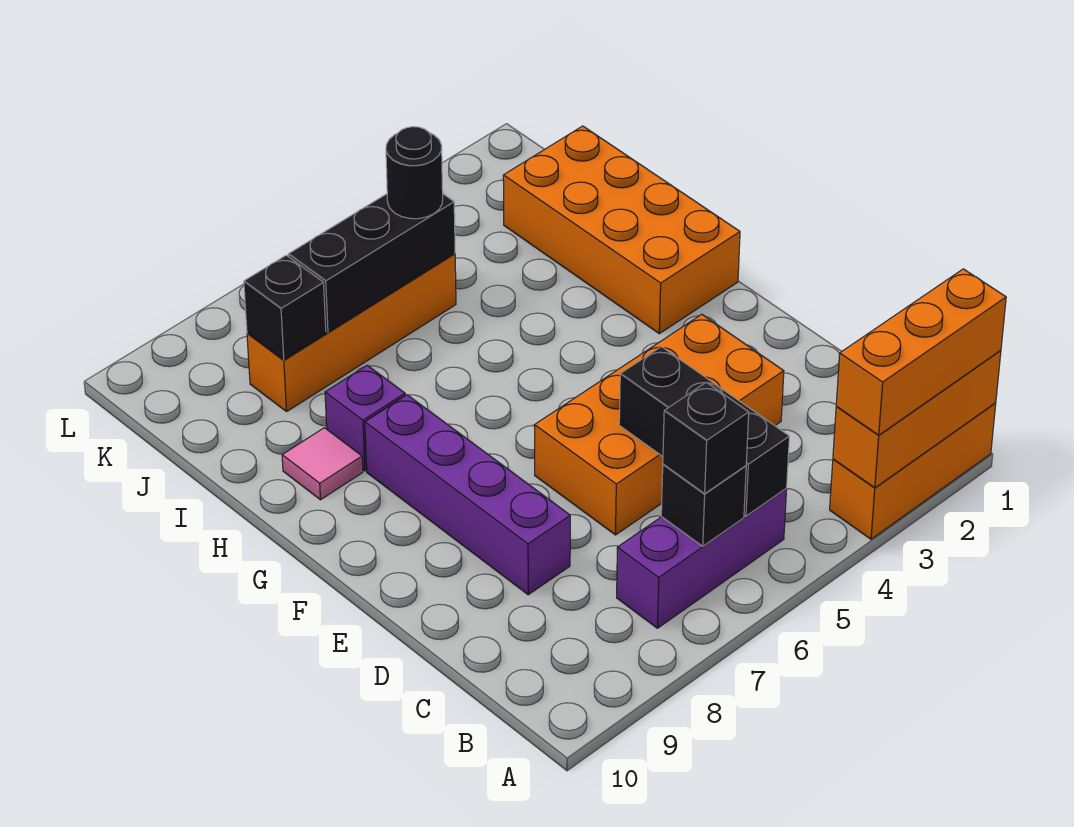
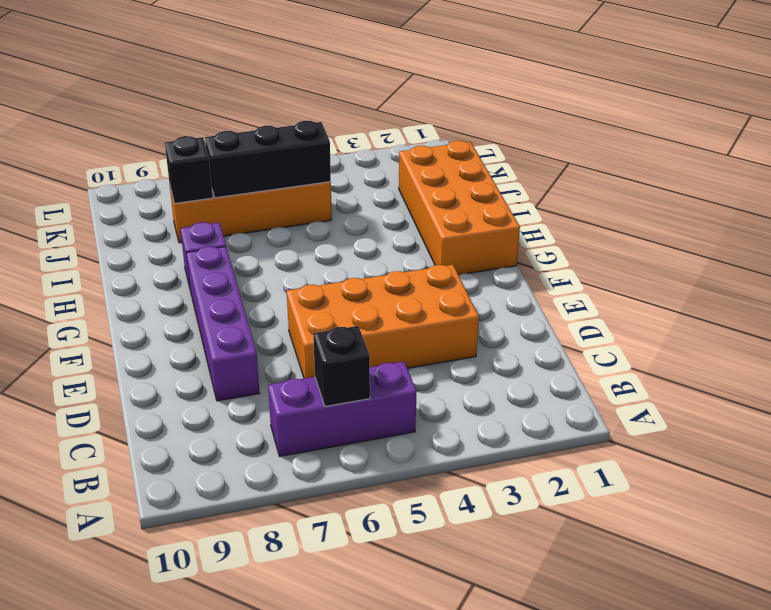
none -> orange 1x3 brick [830,403,996,539]
none -> pink 1x1 tile [282,428,363,500]
none -> orange 1x3 brick [833,351,1001,488]

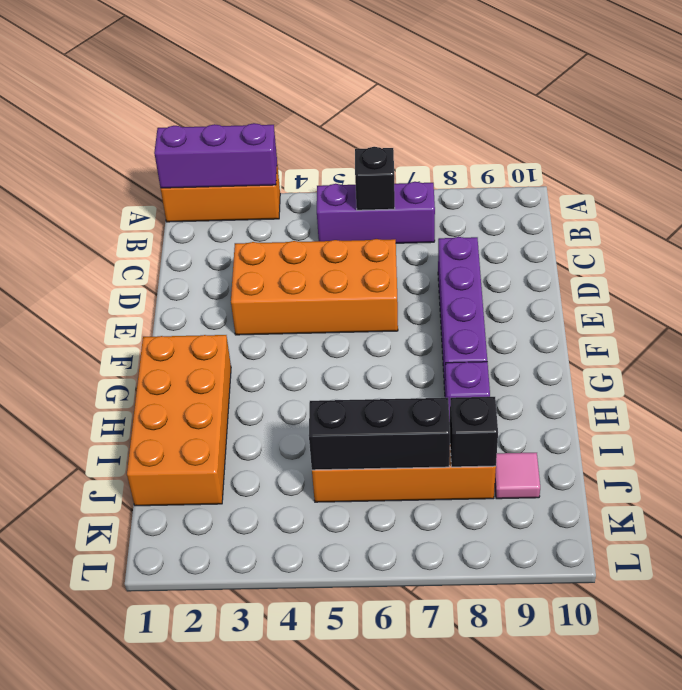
purple 1x3 brick [154,123,277,188] -> orange 1x3 brick [833,351,1001,488]
pink 1x1 tile [495,453,540,499] -> pink 1x1 tile moved to [282,428,363,500]
none -> black 1x3 brick [619,347,789,516]
none -> orange 1x3 brick [836,269,1006,435]
none -> black 1x1 brick [663,382,749,494]

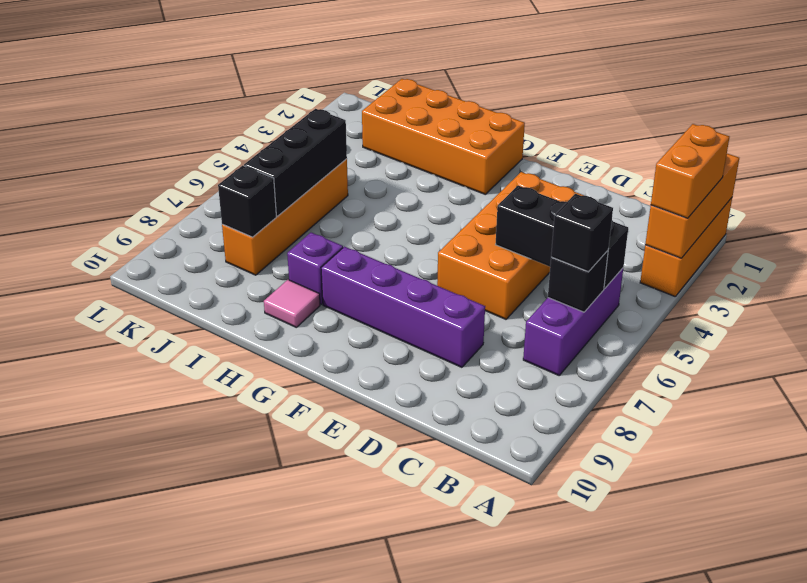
orange 1x2 brick [651,124,729,218] -> orange 1x3 brick [836,269,1006,435]
none -> black 1x1 round brick [386,127,443,219]

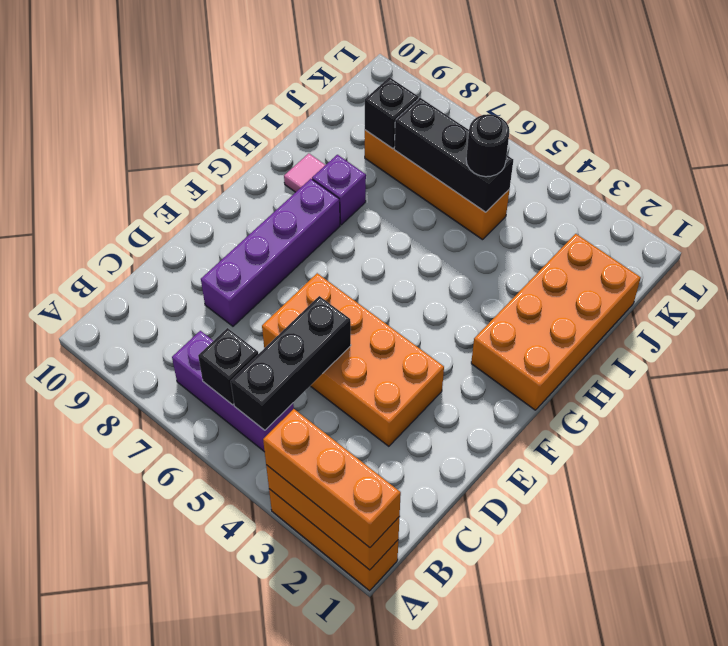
none -> black 1x1 brick [663,382,749,494]

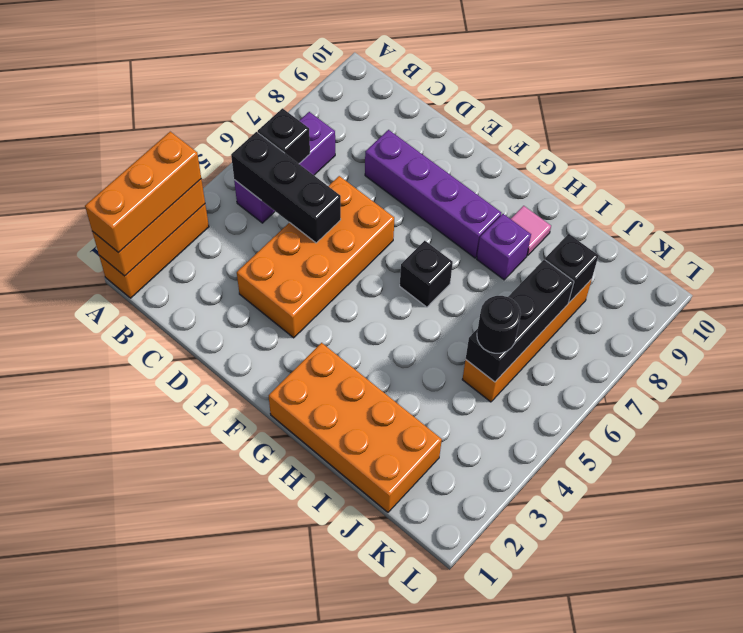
black 1x1 brick [400,241,453,307] -> black 1x1 brick moved to [663,382,749,494]

